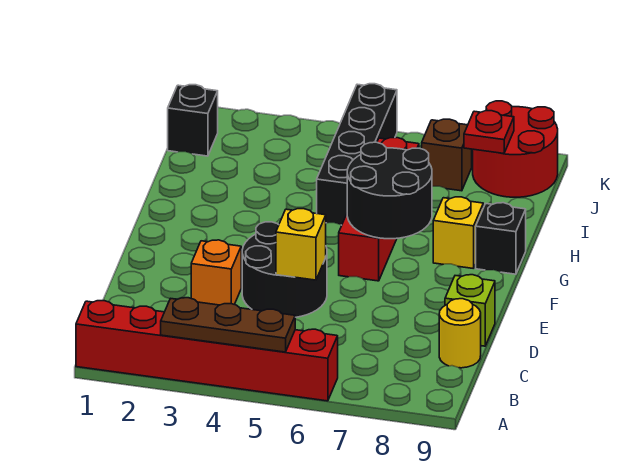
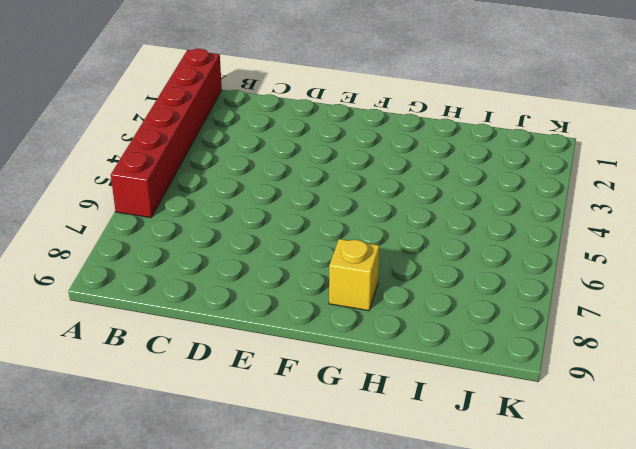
none -> yellow 1x1 round brick [439,299,481,368]
none -> orange 1x1 brick [191,240,241,305]
none -> black 2x2 round brick [242,222,327,317]

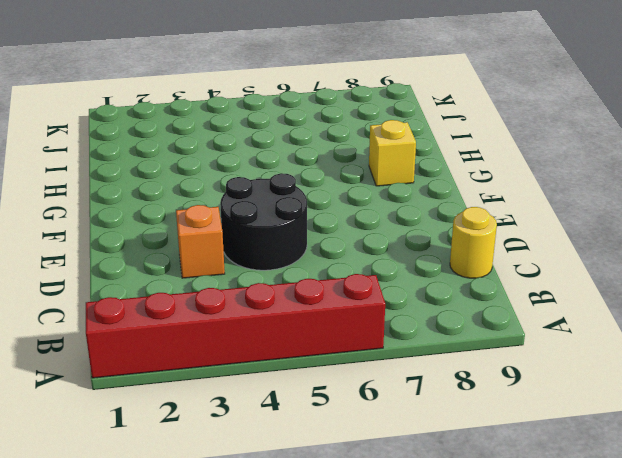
none -> lime 1x1 brick [445,275,495,346]
none -> red 1x4 brick [339,138,419,281]
none -> black 1x1 brick [476,203,526,274]

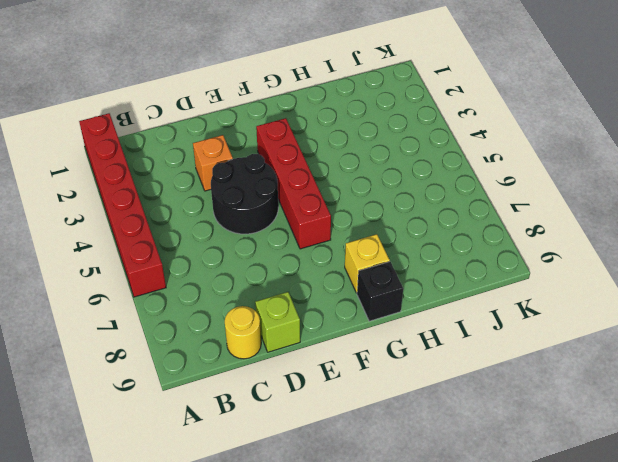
red 1x4 brick [256,118,331,249] -> red 1x4 brick turned to [339,138,419,281]
none -> black 1x4 brick [317,84,397,225]
none -> black 1x1 brick [168,85,218,156]
none -> brown 1x1 brick [422,119,472,191]

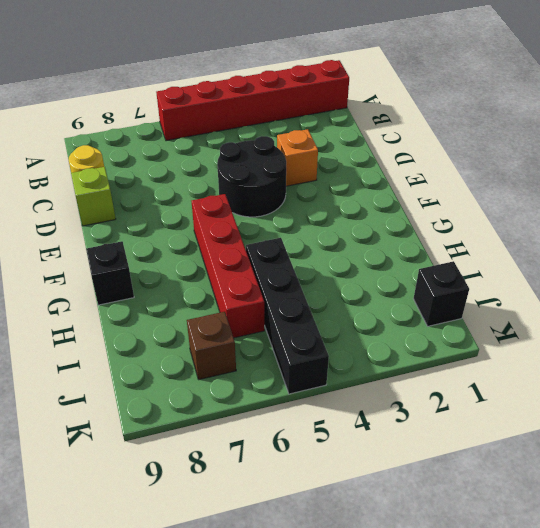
none -> yellow 1x1 brick [433,197,483,269]
none -> red 2x2 round brick [473,101,558,197]
none -> brown 1x3 plate [161,298,295,352]

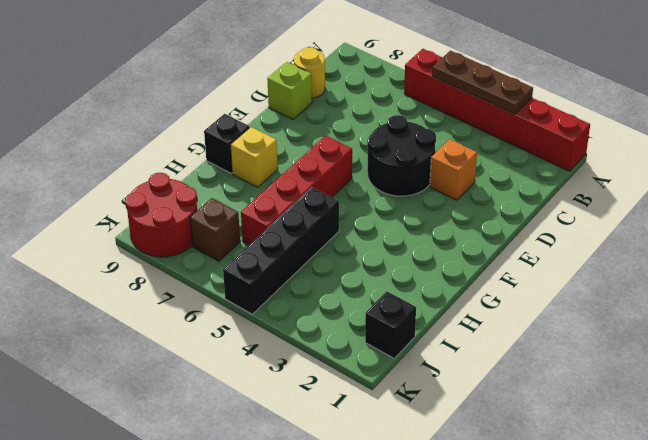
none -> yellow 1x1 brick [276,209,326,280]
none -> black 2x2 round brick [347,142,432,239]
none -> red 1x1 plate [464,110,514,153]

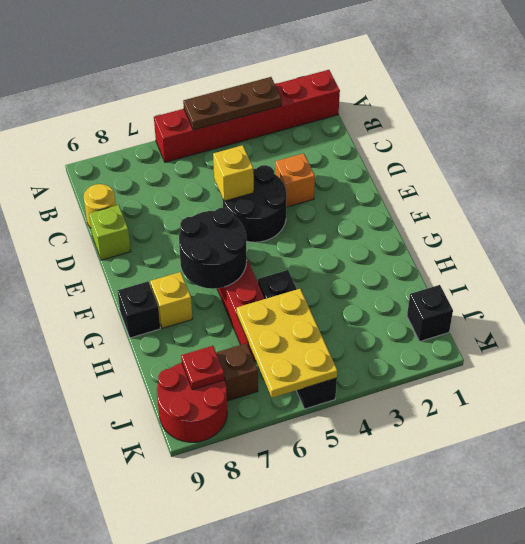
yellow 2x3 plate [237,289,337,398] -> none

